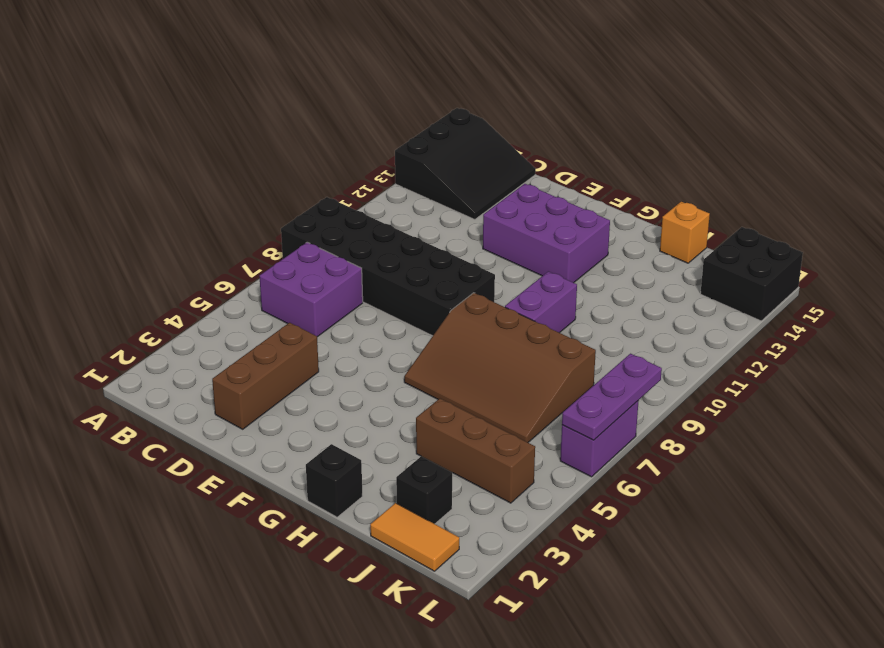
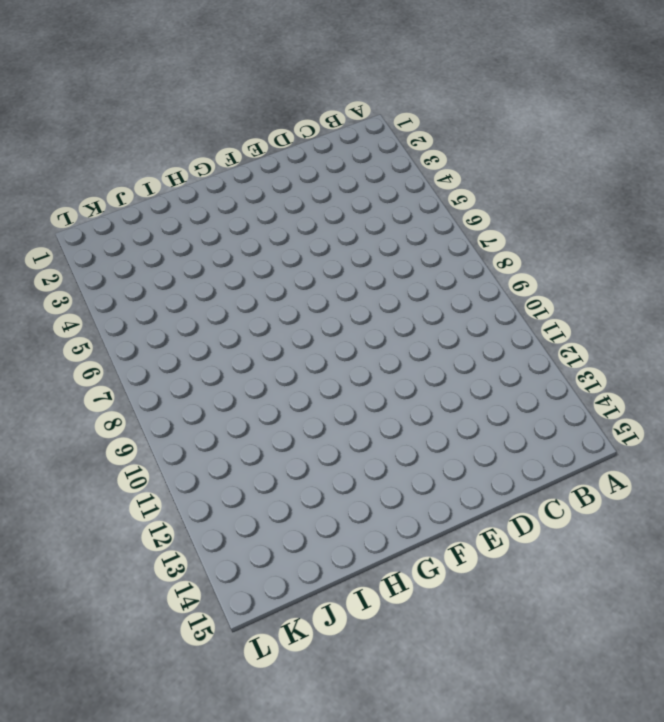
none -> black 2x6 brick [281,197,495,336]
none -> black 3x3 slope [395,108,536,220]
none -> purple 2x2 brick [259,242,363,337]

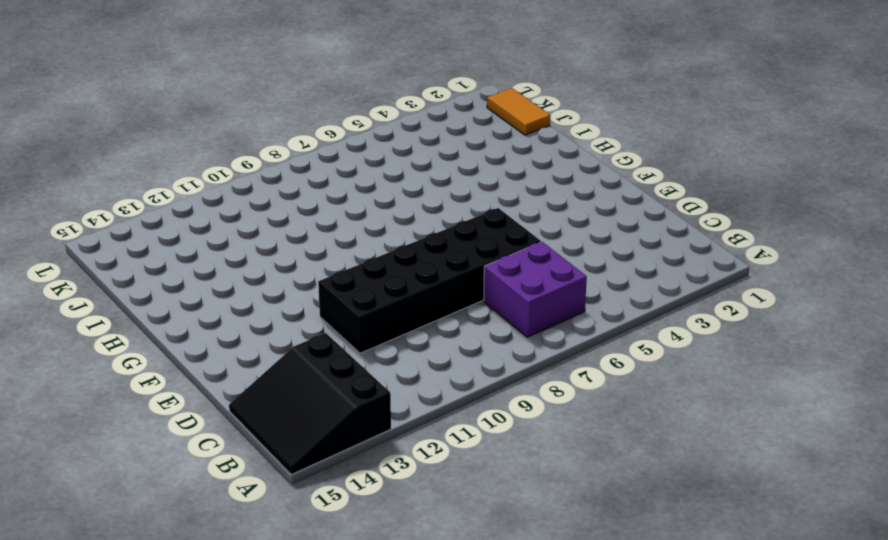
black 3x3 slope [229,333,391,475] -> black 3x3 slope turned to [395,108,536,220]
black 2x6 brick [318,208,541,353] -> black 2x6 brick turned to [281,197,495,336]
none -> brown 1x3 brick [212,323,319,429]
none -> purple 2x3 brick [483,184,610,283]
none -> brown 3x4 slope [404,293,596,442]

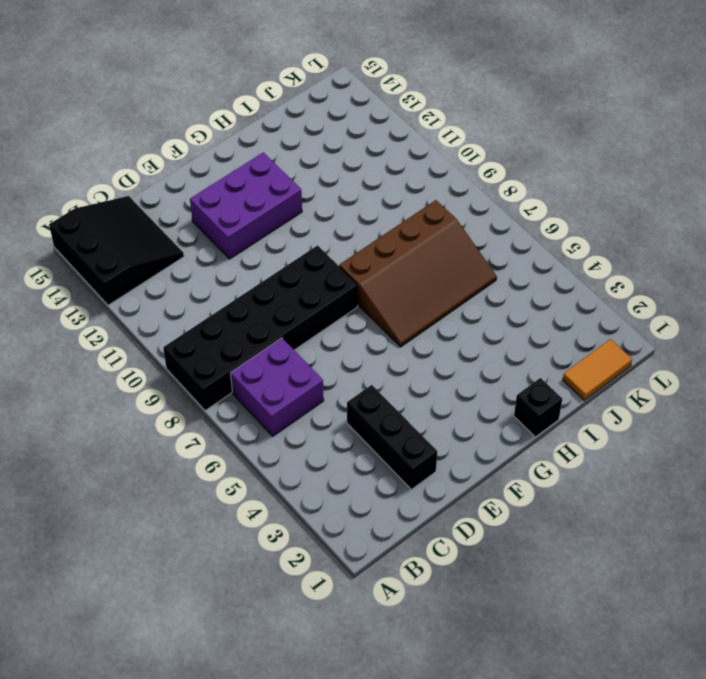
black 1x3 brick [347,385,437,489] -> brown 1x3 brick [212,323,319,429]
none -> purple 1x2 brick [505,271,577,333]
none -> brown 1x3 brick [416,398,535,503]
none -> orange 1x1 brick [660,202,710,263]

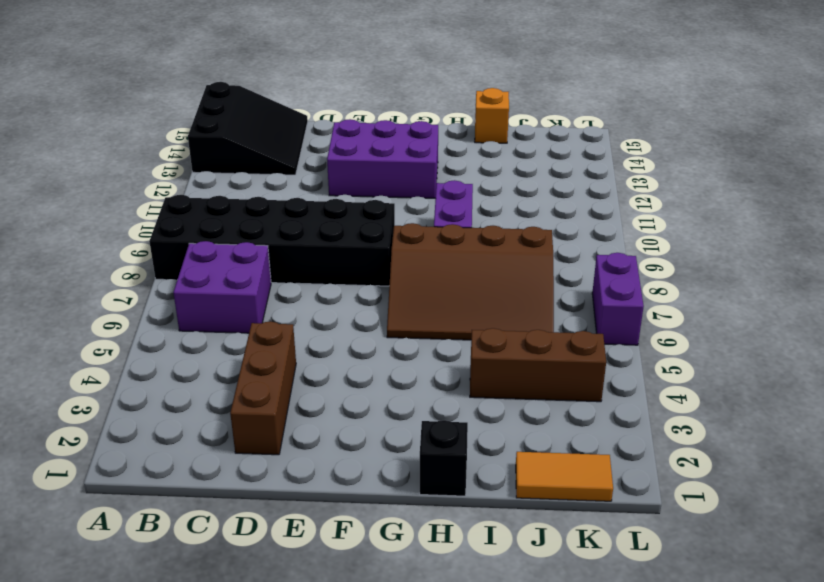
none -> black 1x1 brick [396,456,452,524]
none -> black 2x2 brick [700,227,803,321]
none -> purple 1x3 plate [562,354,662,440]

